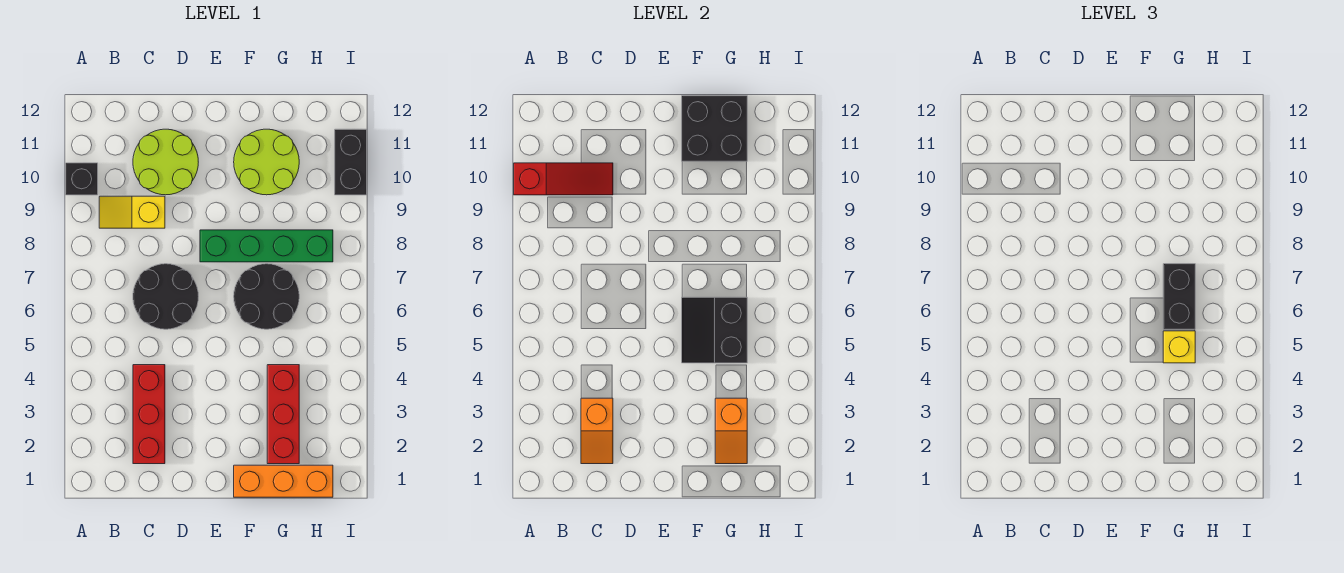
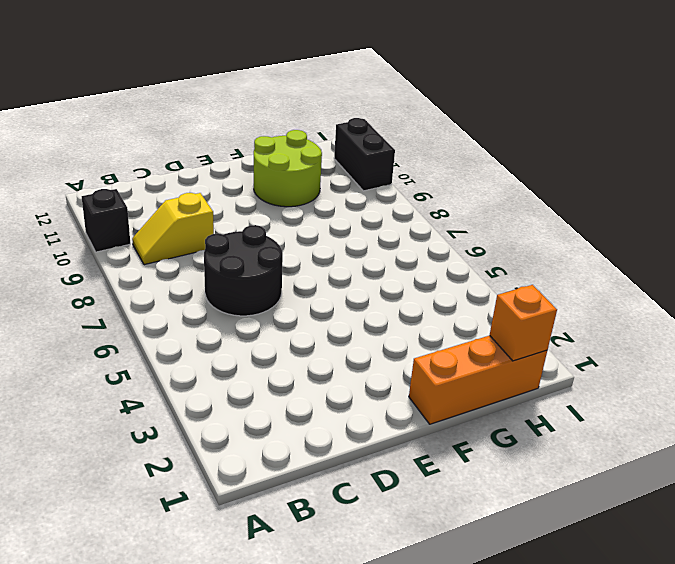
orange 1x1 brick [490,285,557,361] -> none
none -> red 1x3 brick [133,365,165,464]
none -> lime 2x2 round brick [133,129,198,195]
none -> green 1x4 brick [200,230,333,262]

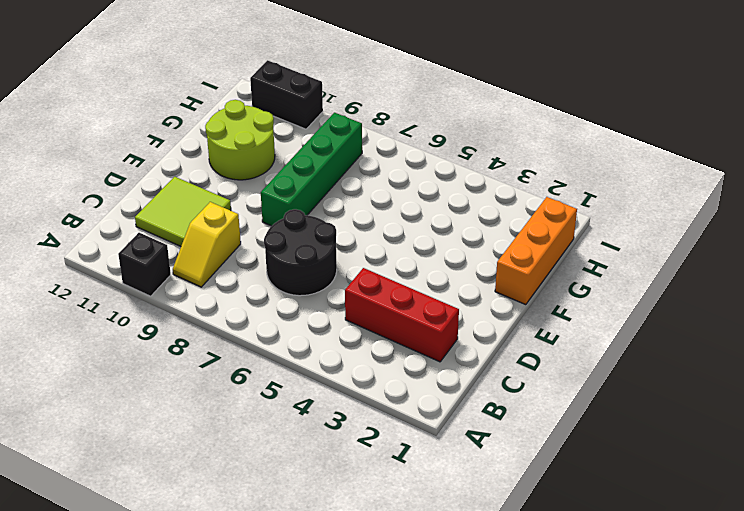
lime 2x2 tile [135,177,231,246] -> lime 2x2 round brick [133,129,198,195]
none -> black 2x2 round brick [234,264,299,329]
none -> red 1x3 brick [267,365,299,464]
none -> red 1x3 slope [514,163,613,195]

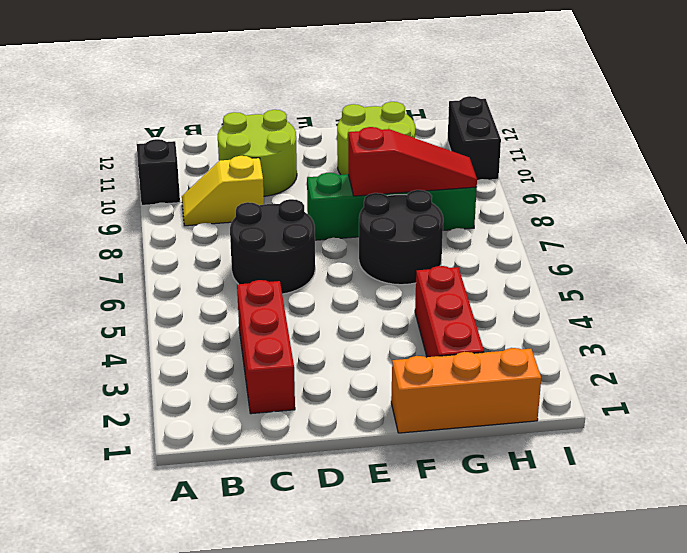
red 1x3 slope [348,127,477,196] -> red 1x3 slope moved to [514,163,613,195]
none -> orange 1x2 slope [581,398,613,464]
none -> black 2x2 slope [682,297,747,363]
none -> black 2x2 brick [682,96,747,161]

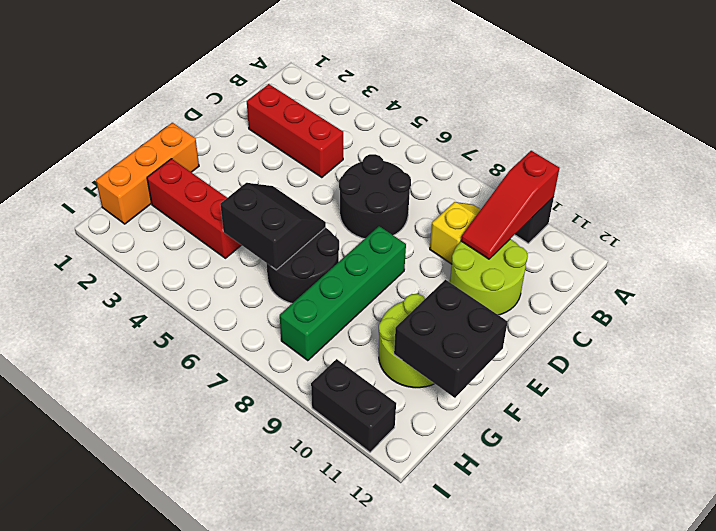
none -> orange 1x2 slope [581,398,613,464]
none -> orange 1x2 slope [715,398,747,464]
none -> yellow 1x1 brick [1163,331,1195,363]

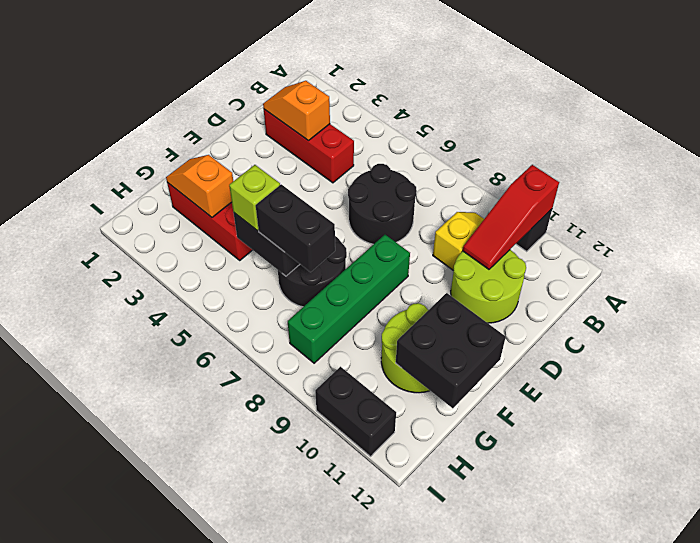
lime 1x1 brick [229,165,280,231] -> yellow 1x1 brick [1163,331,1195,363]
none -> orange 1x3 brick [234,465,333,497]

